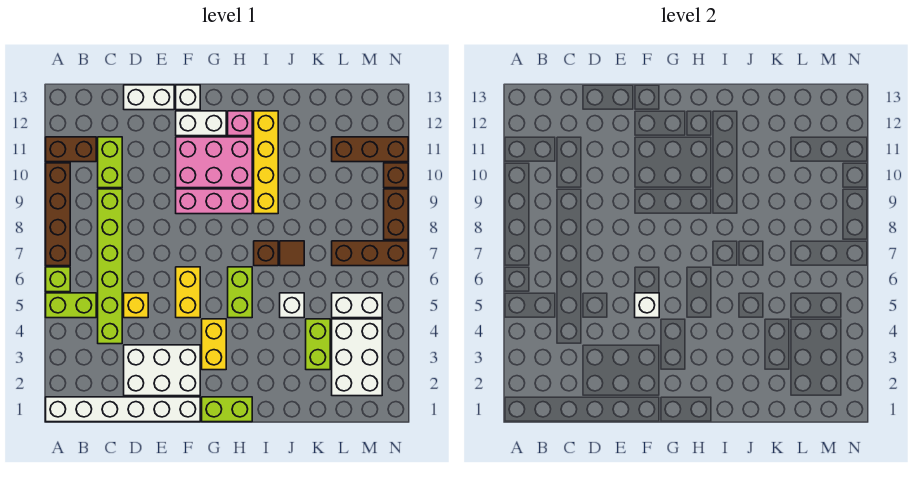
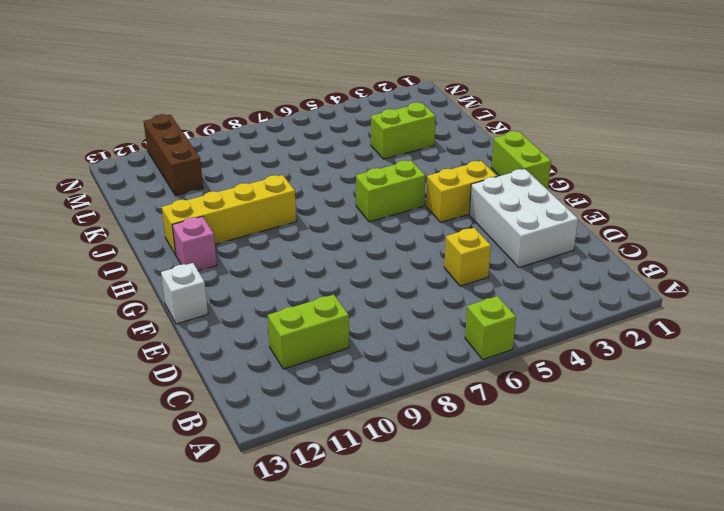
none -> white 1x6 brick [46,397,200,422]
none -> lime 1x2 brick [46,293,96,318]
none -> brown 1x4 brick [46,163,70,266]
none -> brown 1x2 brick [46,137,96,162]

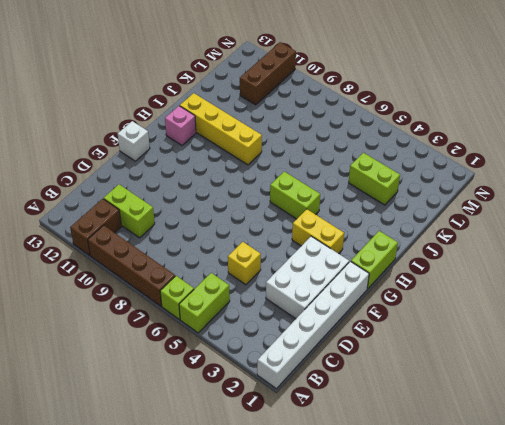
none -> lime 1x6 brick [98,189,122,344]
none -> white 1x2 brick [124,85,174,110]
none -> yellow 1x2 brick [176,267,200,318]
none -> pink 1x3 brick [176,189,252,214]

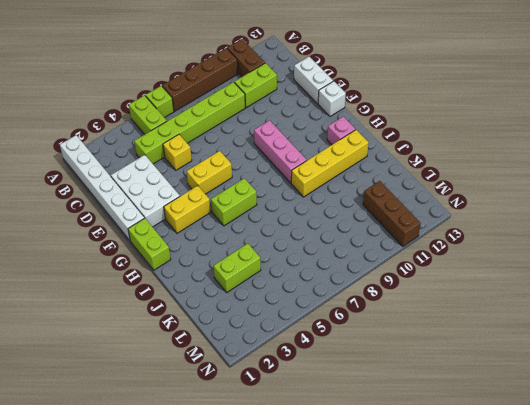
none -> pink 2x3 brick [176,137,252,188]
none -> white 1x2 brick [176,111,226,136]
none -> brown 1x1 brick [254,241,278,266]
none -> white 1x1 brick [280,293,304,318]

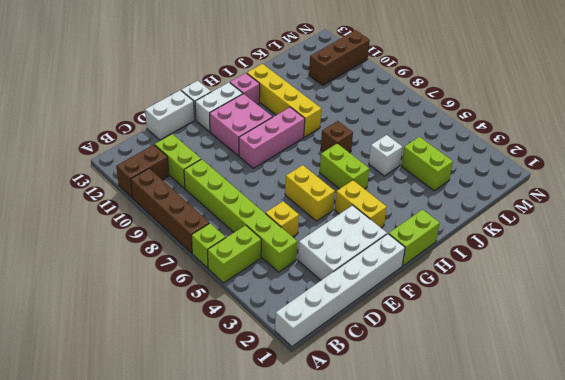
pink 2x2 brick [210,94,272,156] -> pink 2x3 brick [176,137,252,188]
none -> brown 1x1 tile [280,241,304,266]
none -> white 2x3 brick [332,319,382,396]
none -> white 1x2 brick [332,293,382,318]
none -> brown 1x3 brick [332,241,408,266]

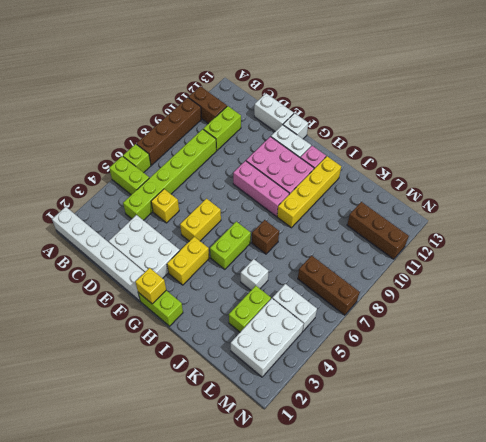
yellow 1x1 brick [135,268,166,304] -> none
none -> brown 1x1 tile [280,241,304,266]
none -> brown 1x2 brick [384,189,408,240]
none -> brown 1x1 brick [384,163,408,188]
none -> white 1x1 brick [635,293,659,318]

